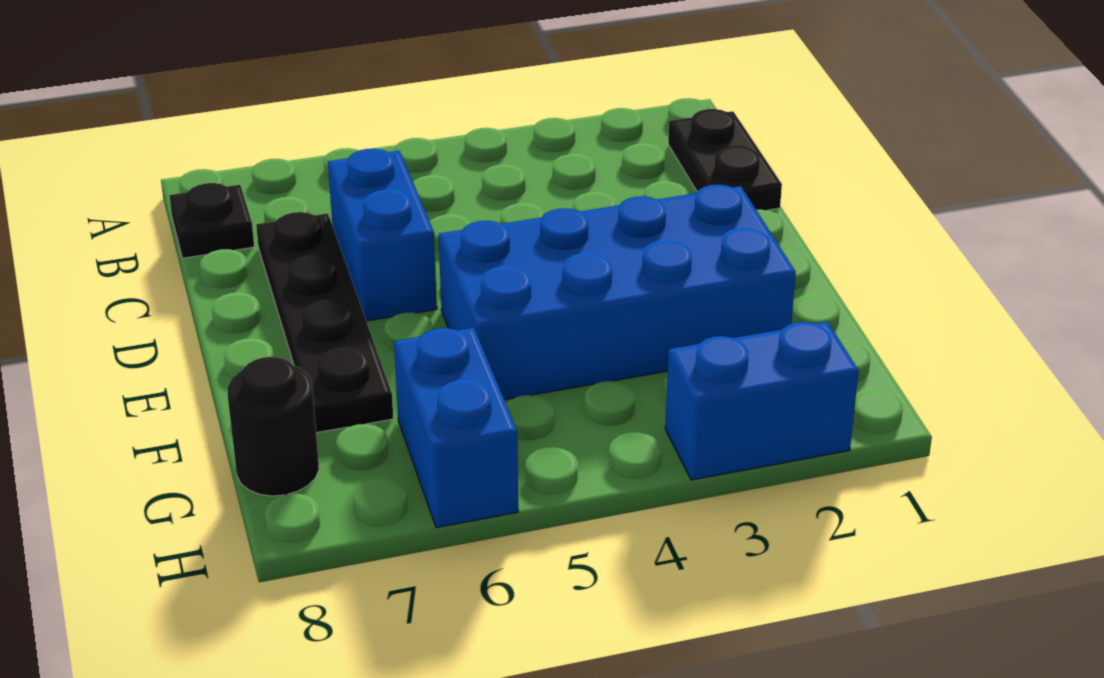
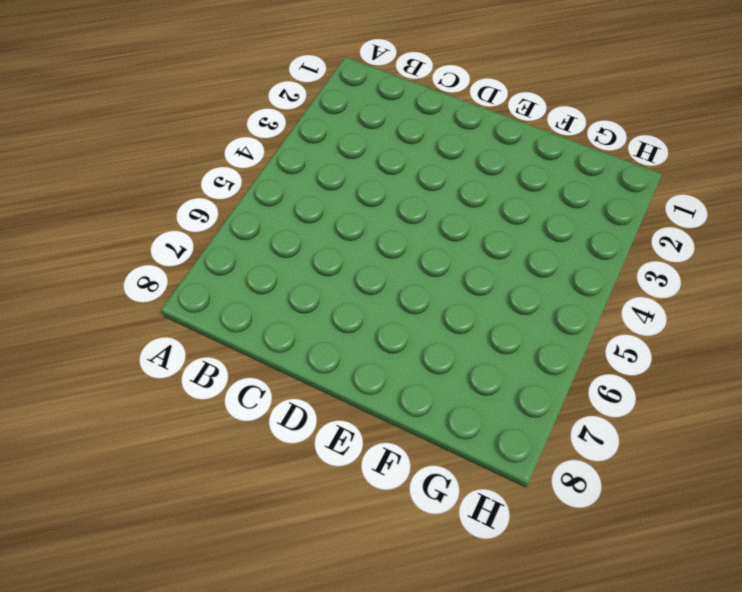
none -> black 1x2 plate [668,109,782,210]
none -> black 1x1 plate [169,183,254,258]

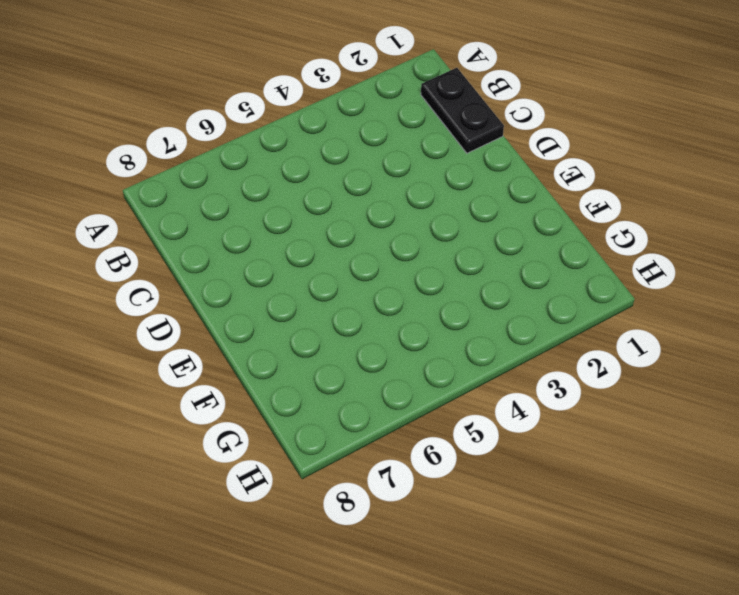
none -> black 1x1 plate [169,183,254,258]
none -> blue 1x2 brick [328,149,437,321]

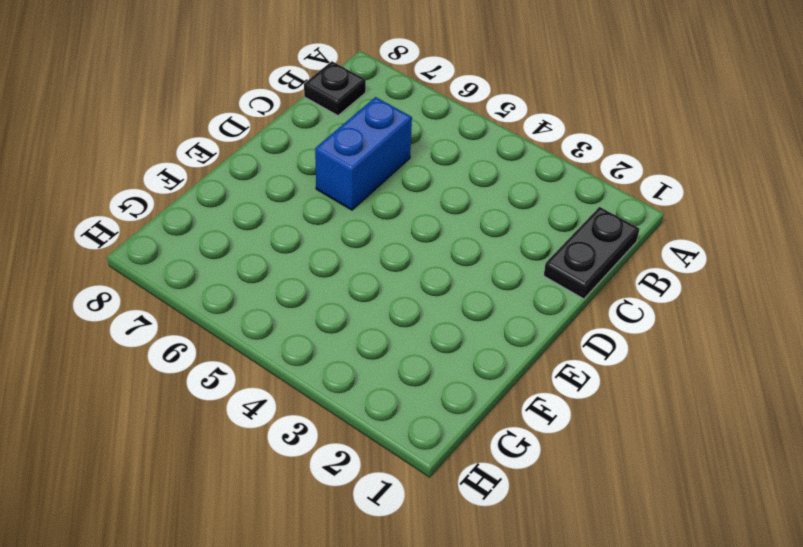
none -> black 1x4 plate [256,212,393,433]
none -> blue 2x4 brick [439,185,796,400]

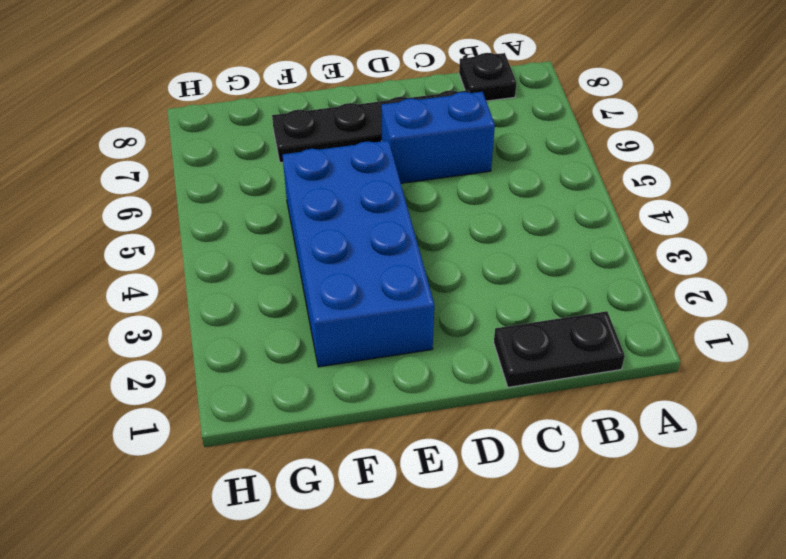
none -> blue 1x2 brick [394,328,518,528]
none -> black 1x1 round brick [228,357,319,496]

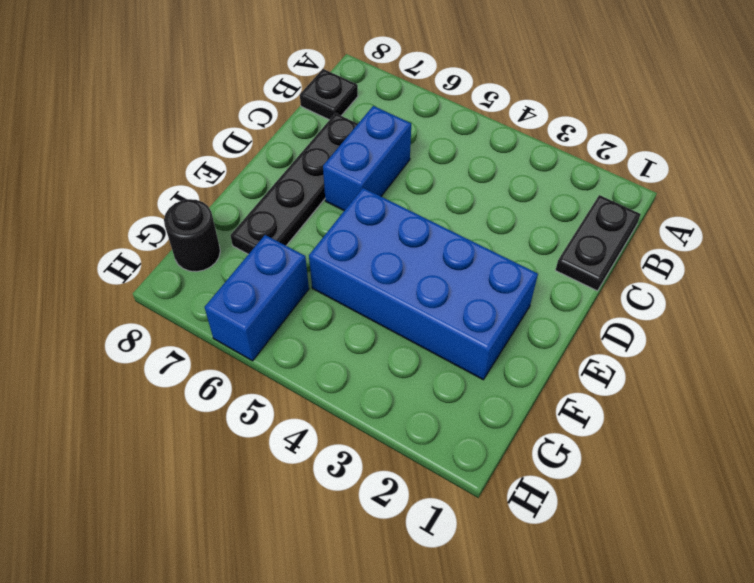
none -> blue 1x2 brick [665,322,859,480]

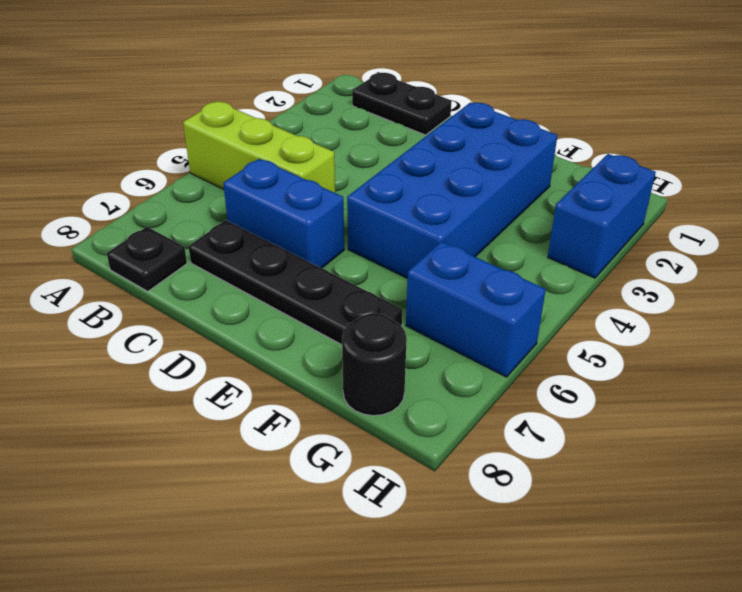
lime 1x3 brick [183,102,335,193] -> none

